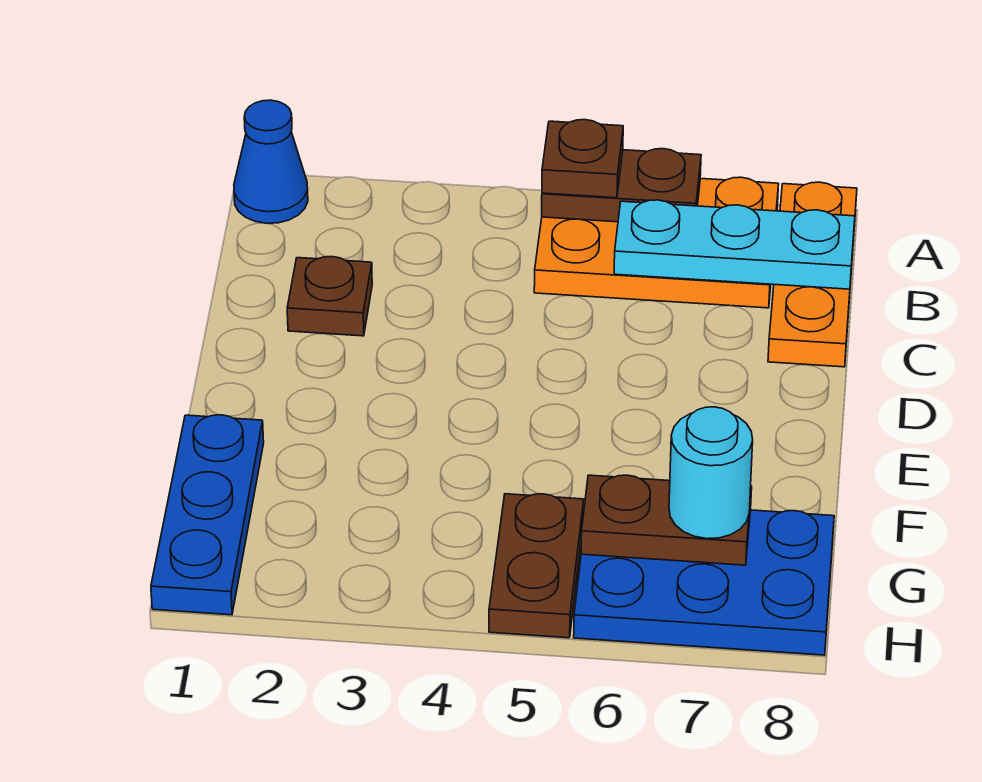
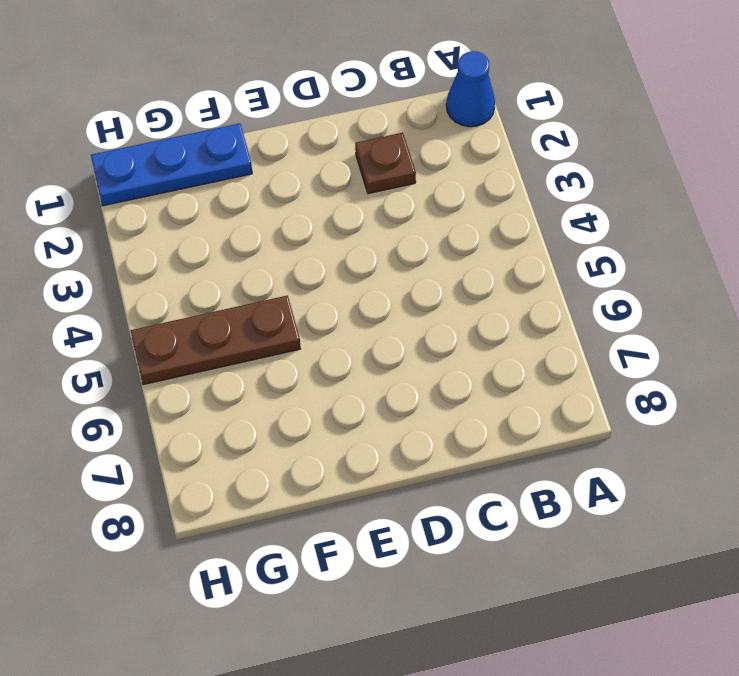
brown 1x3 plate [131,295,300,385] -> brown 1x2 plate [489,494,584,638]
none -> orange 2x3 plate [534,177,779,308]
none -> orange 1x3 plate [768,182,857,367]
none -> blue 2x3 plate [574,510,834,655]

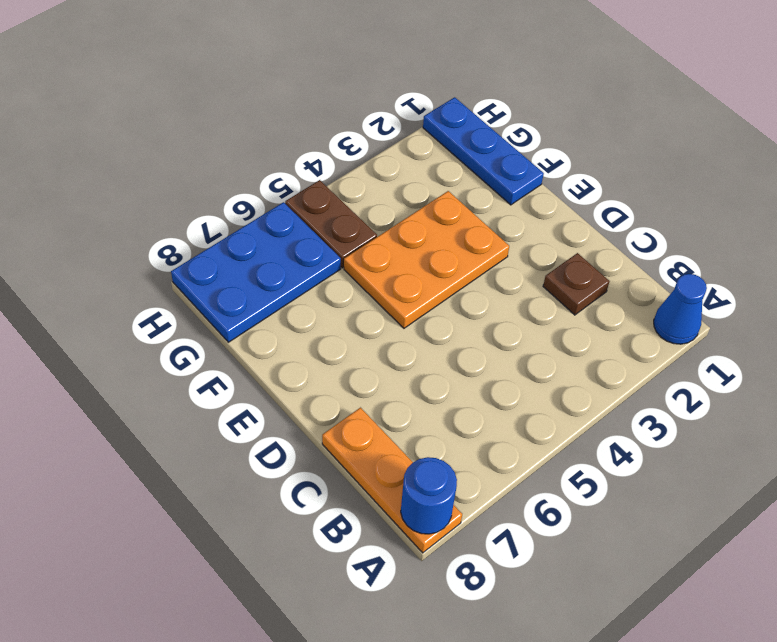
blue 1x1 round brick [401,457,457,534] -> none
orange 2x3 plate [344,191,509,328] -> orange 2x3 plate moved to [534,177,779,308]
none -> brown 1x2 plate [542,149,701,222]
none -> cyan 1x3 plate [614,200,855,289]
none -> brown 1x2 plate [581,475,752,565]

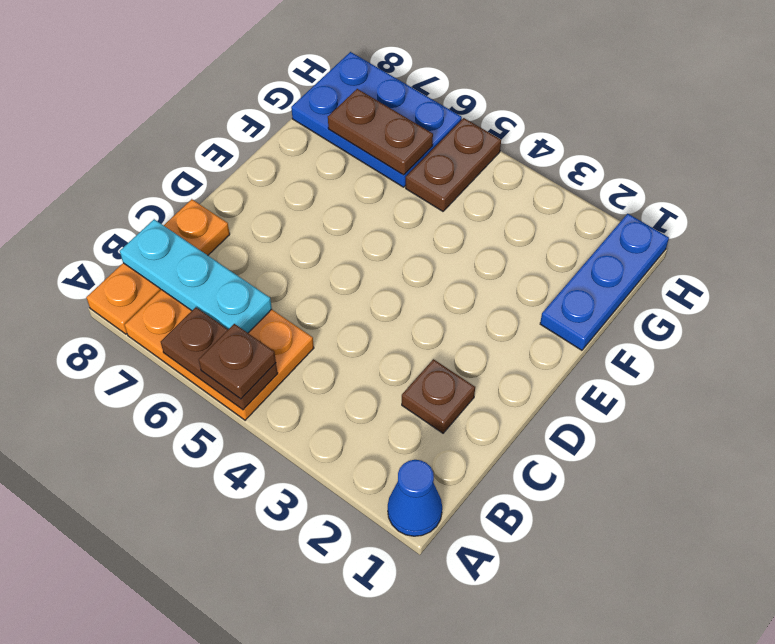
none -> cyan 1x1 round brick [669,407,753,539]

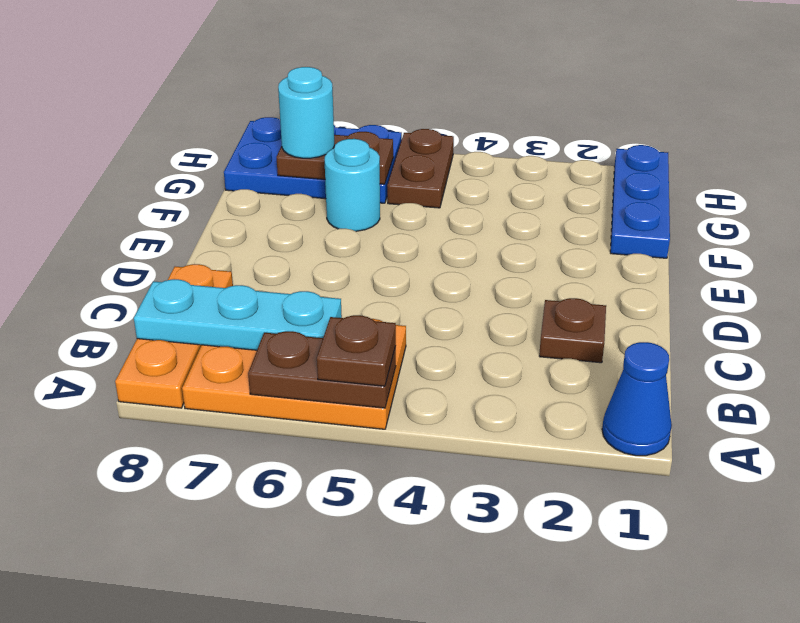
cyan 1x1 round brick [325,139,380,231] -> none

